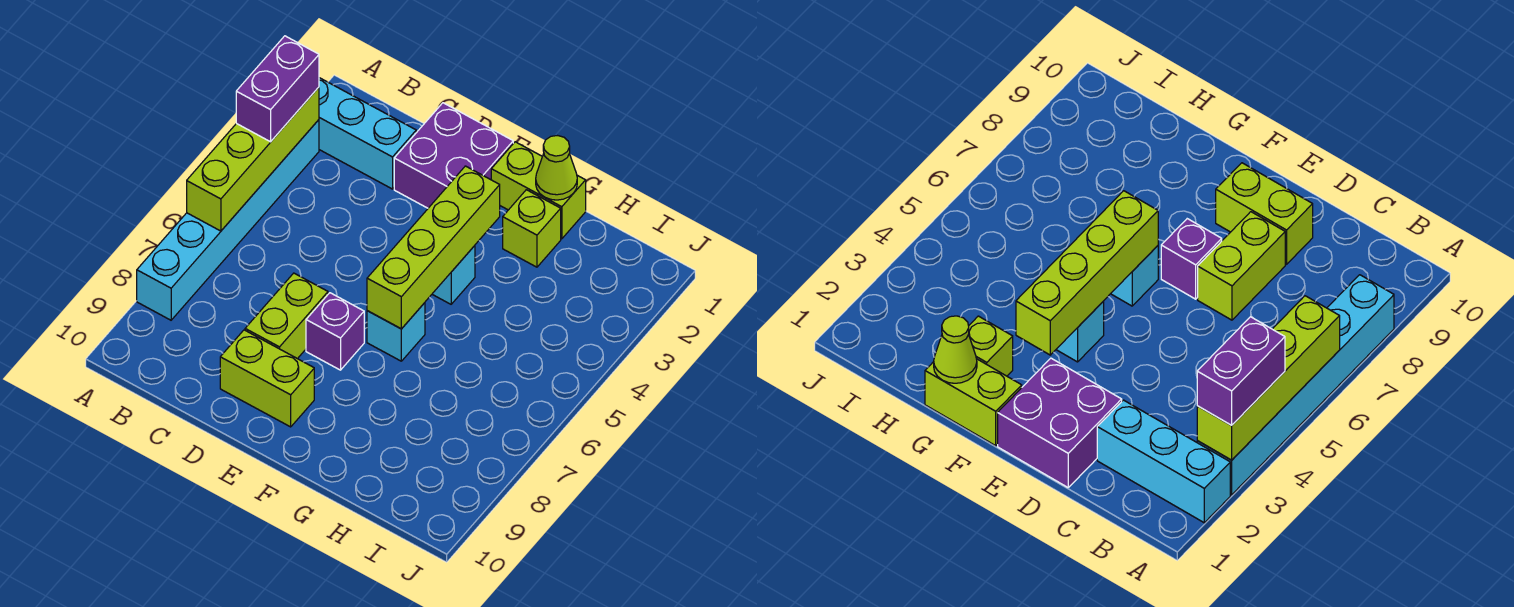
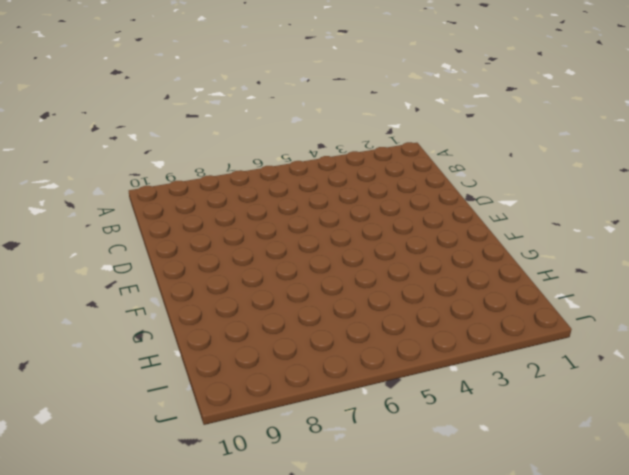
none -> cyan 1x3 brick [319,78,416,189]
none -> cyan 1x6 brick [137,120,319,320]
none -> purple 2x2 brick [394,103,513,208]

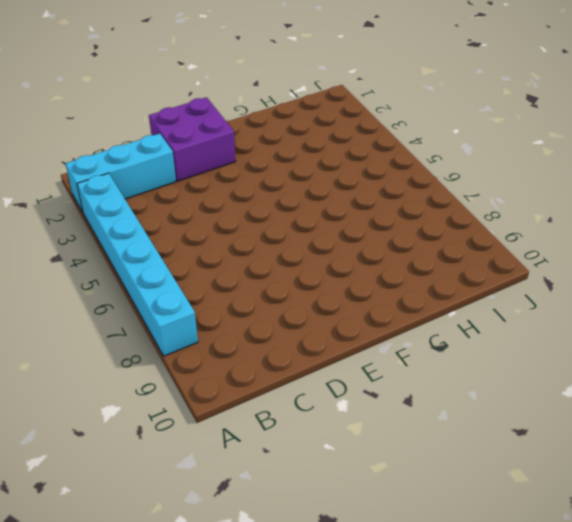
none -> lime 1x2 brick [245,273,328,359]
none -> lime 1x2 brick [220,330,314,427]
none -> purple 1x1 brick [306,293,364,370]

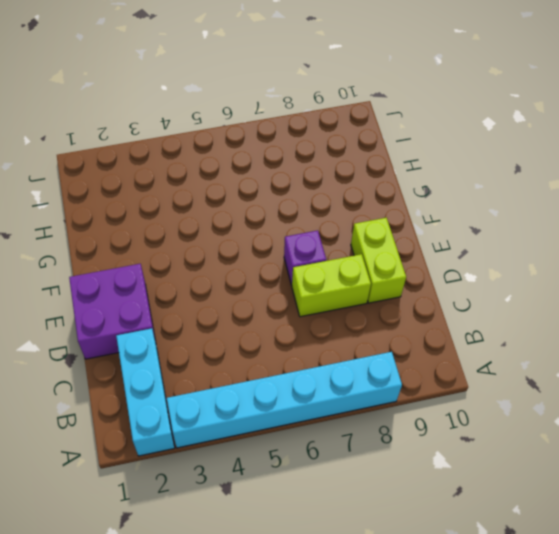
none -> lime 1x2 brick [491,142,586,239]
none -> cyan 1x1 brick [432,246,475,304]
none -> cyan 1x1 brick [367,303,425,361]

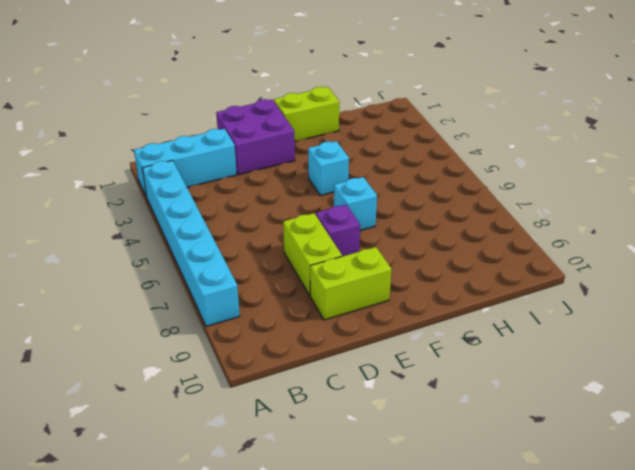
none -> lime 1x1 brick [503,190,561,267]
none -> lime 1x4 brick [187,87,319,231]
none -> lime 1x4 brick [367,166,500,329]

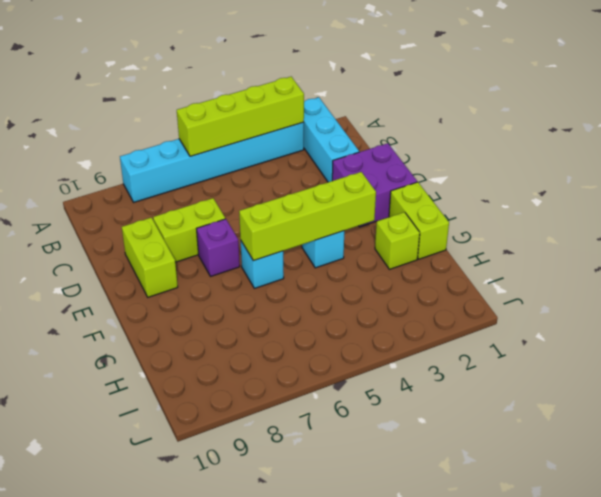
none -> lime 1x1 cone [536,136,577,200]
none -> purple 1x2 brick [236,36,319,142]

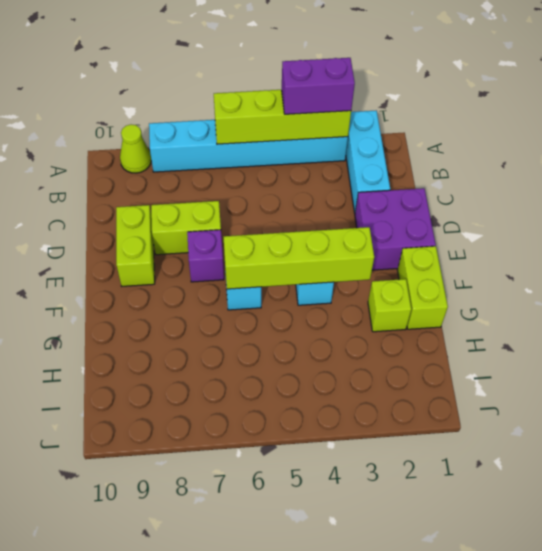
lime 1x1 cone [120,125,151,173] -> lime 1x1 cone moved to [536,136,577,200]

